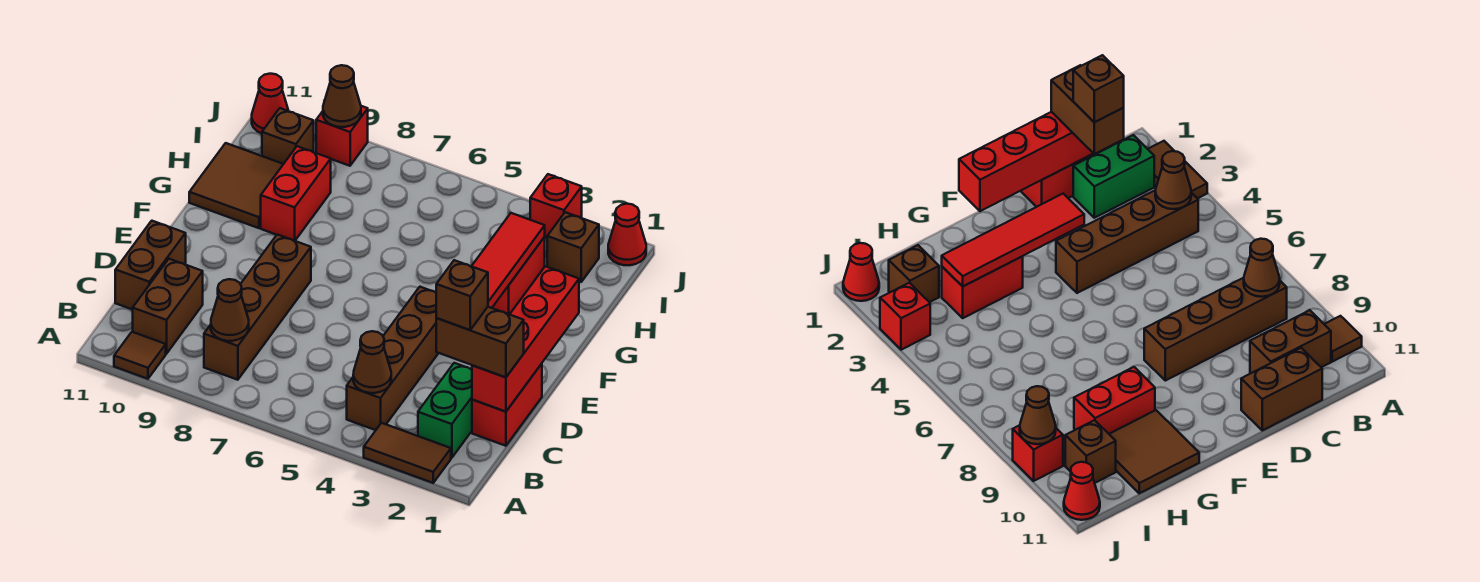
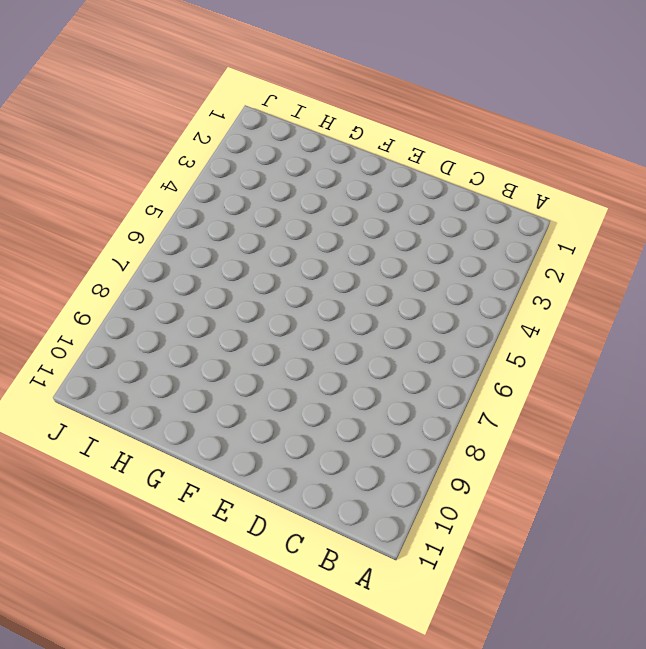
none -> brown 1x2 tile [364,423,451,483]
none -> brown 1x1 tile [114,332,166,379]
none -> green 1x2 brick [418,363,472,458]

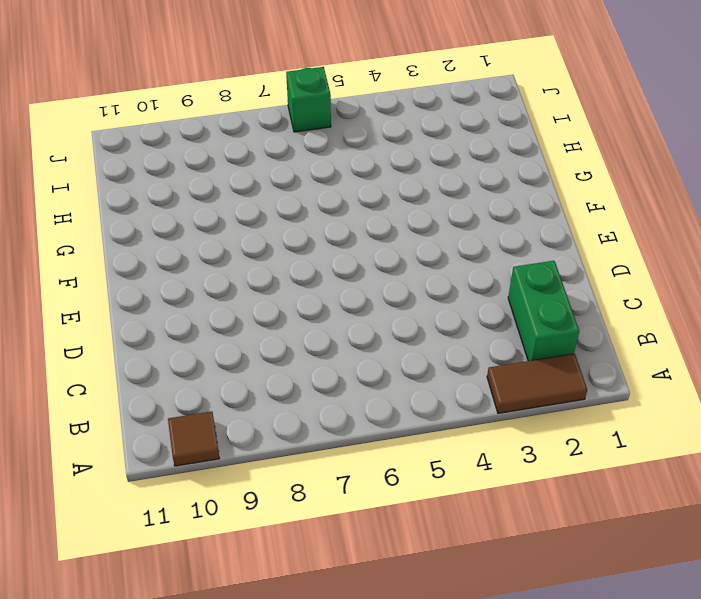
green 1x1 brick [286,67,331,132] -> none
none -> brown 1x4 brick [347,287,438,430]
none -> brown 1x4 brick [204,235,311,380]
none -> brown 1x2 brick [133,259,203,354]

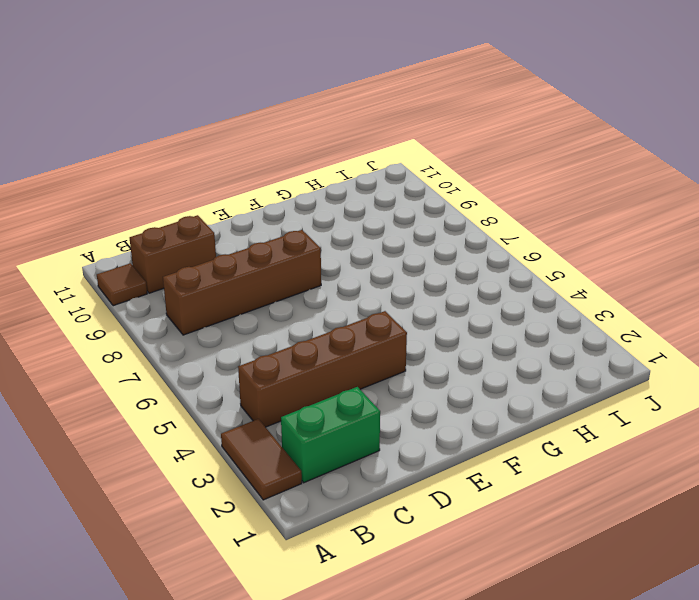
none -> red 1x2 brick [472,364,542,446]
none -> brown 1x2 brick [115,221,186,310]
none -> red 1x2 brick [492,237,545,315]

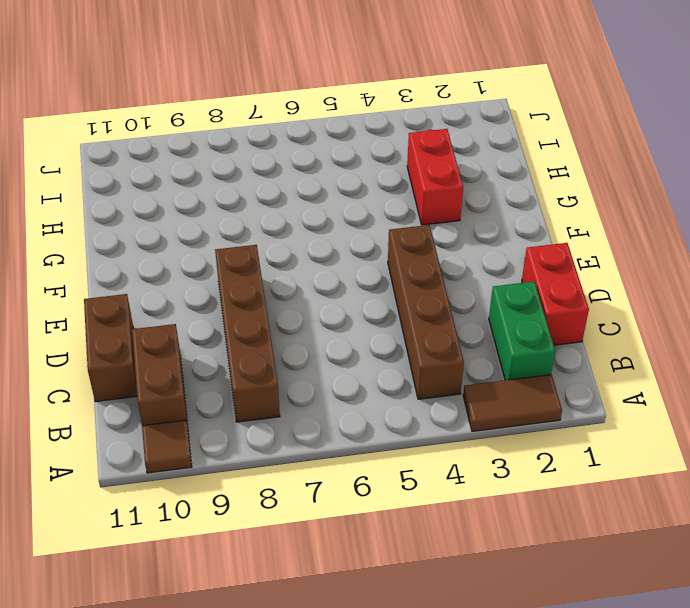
none -> red 1x2 brick [261,146,331,241]
none -> brown 2x2 tile [189,143,283,228]
none -> brown 1x1 brick [547,212,599,282]

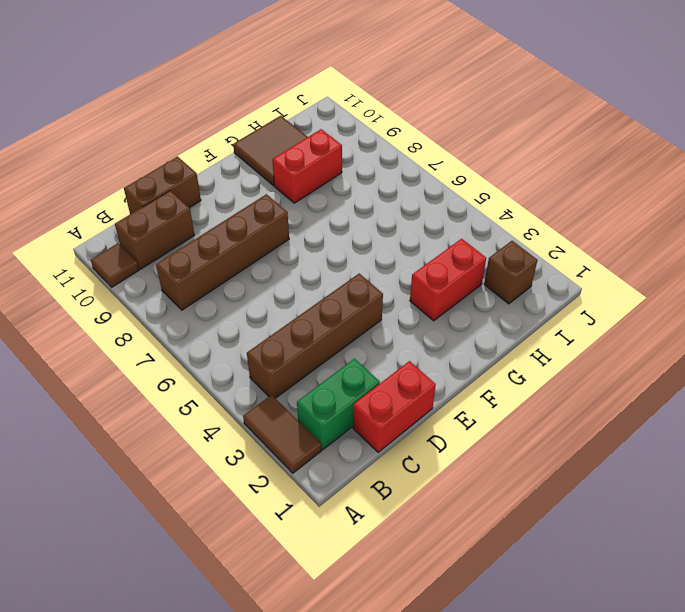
none -> brown 1x1 brick [262,108,314,164]
none -> red 1x1 cone [608,204,646,265]
none -> red 1x1 brick [530,174,582,238]

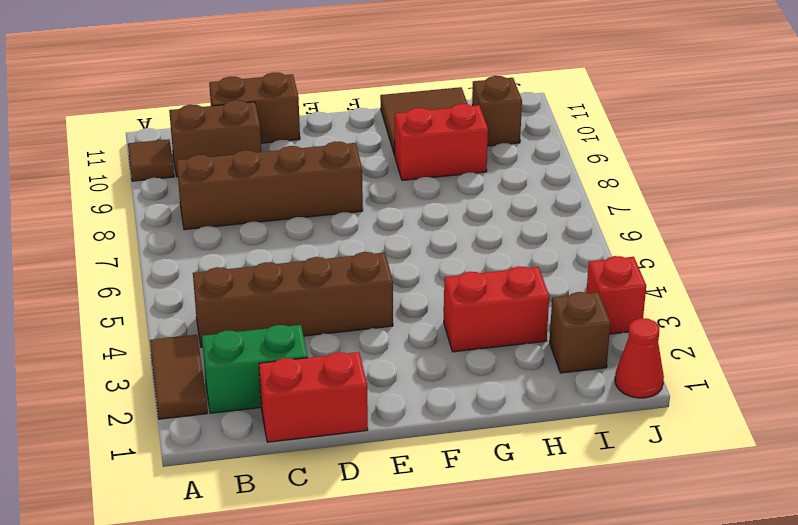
none -> red 1x1 brick [316,106,368,166]
none -> red 1x1 cone [252,74,288,134]
none -> brown 1x1 cone [353,331,391,393]

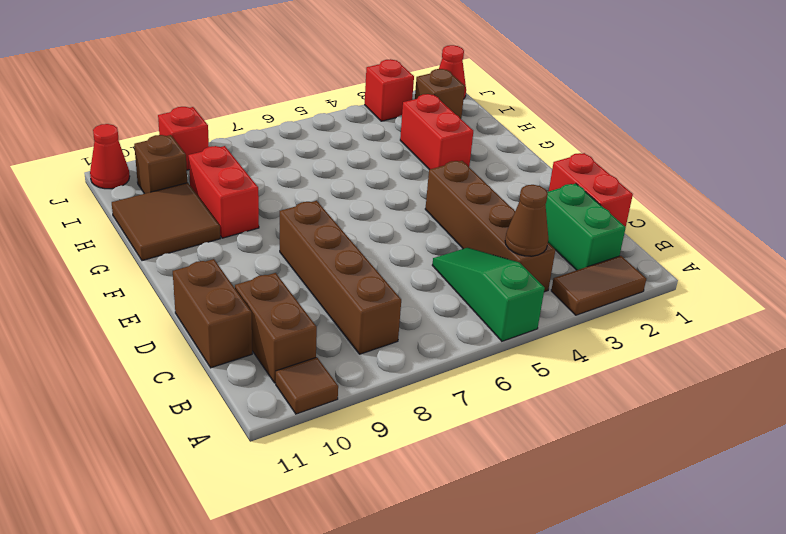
green 1x3 slope [432,248,545,341] -> none
none -> brown 1x1 cone [211,279,249,341]
none -> red 1x4 brick [472,266,579,412]
none -> red 1x4 tile [472,213,545,308]

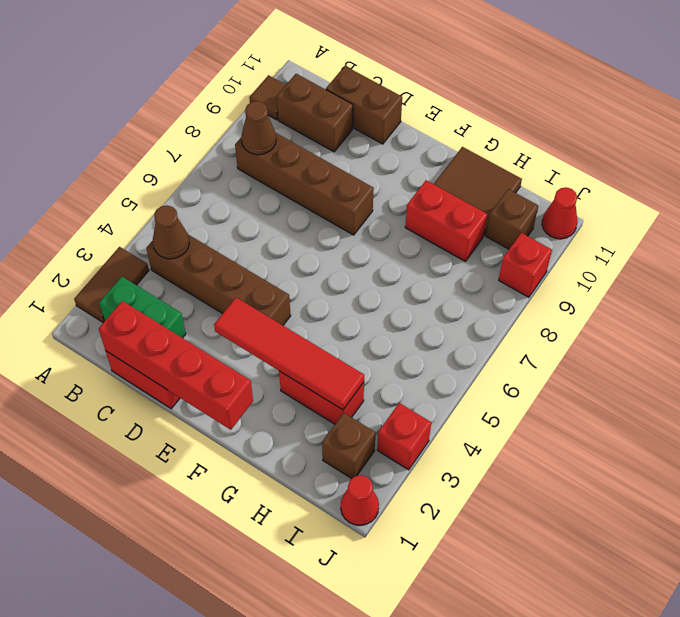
none -> brown 1x1 cone [323,65,361,127]
none -> brown 1x2 brick [436,307,524,377]
none -> brown 1x1 brick [436,260,488,330]

